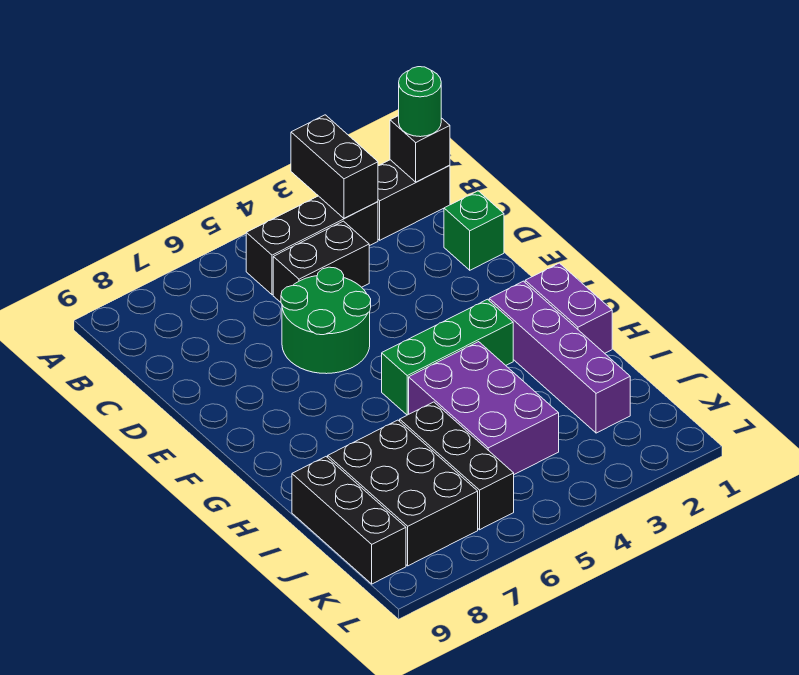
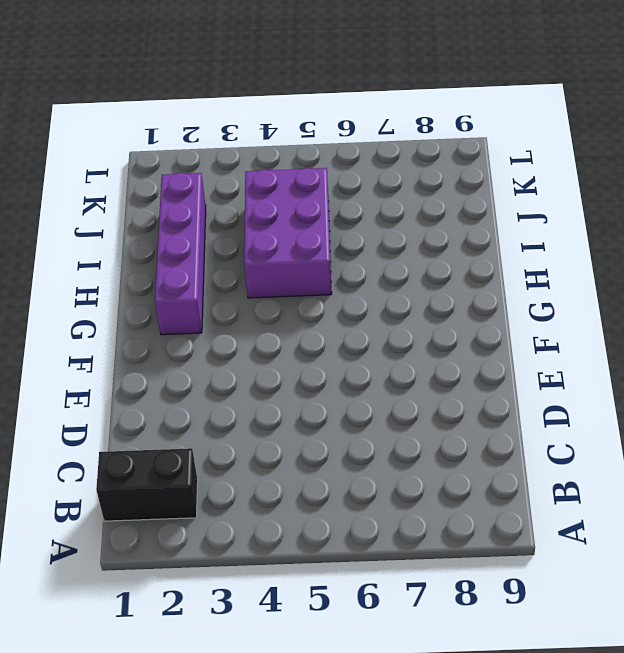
none -> black 1x3 brick [246,196,378,295]
none -> black 1x2 brick [273,221,369,302]
none -> green 1x1 brick [444,191,504,270]

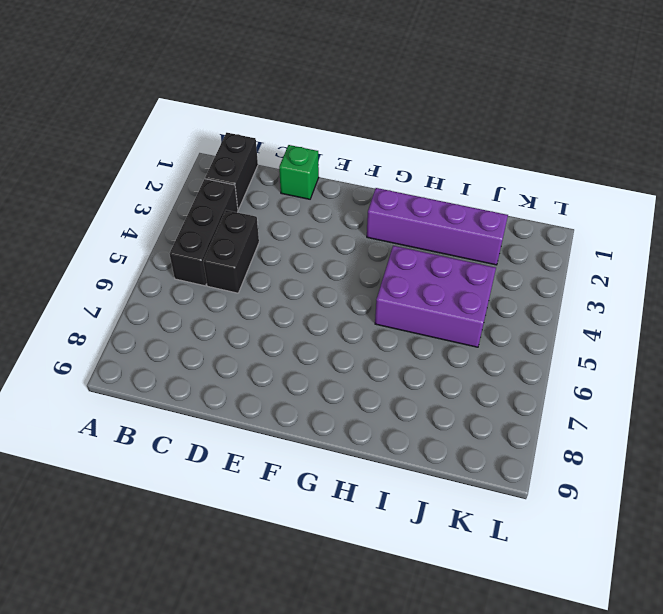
none -> green 2x2 round brick [281,267,371,374]
none -> purple 1x2 brick [525,263,612,353]
none -> green 1x3 brick [382,299,513,415]

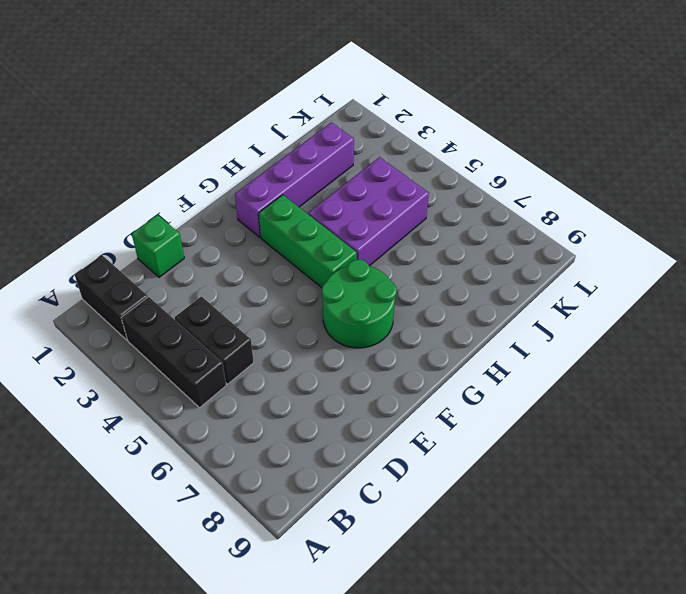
green 2x2 round brick [322,260,396,348] -> green 2x2 round brick moved to [281,267,371,374]
none -> purple 1x2 brick [525,263,612,353]
none -> black 1x3 brick [400,402,514,530]
none -> black 2x3 brick [328,420,478,566]

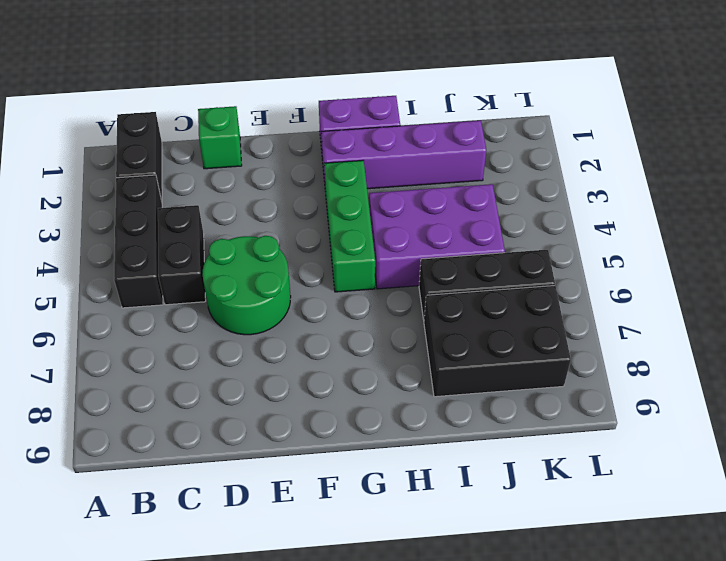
none -> black 1x3 brick [292,457,406,584]
none -> black 1x2 brick [291,115,378,218]
none -> black 1x1 brick [390,116,450,182]

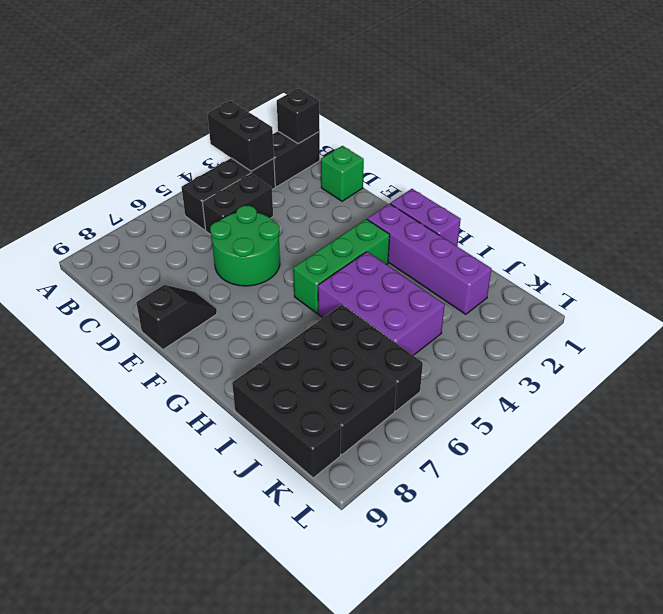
black 1x2 slope [136,285,217,349] -> none
none -> green 1x1 round brick [399,67,441,137]

